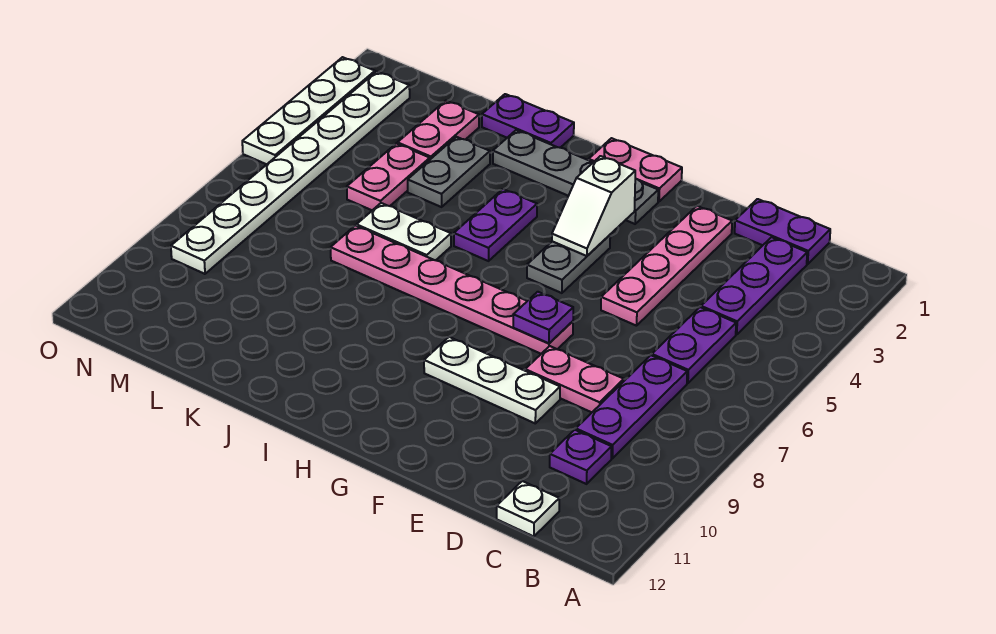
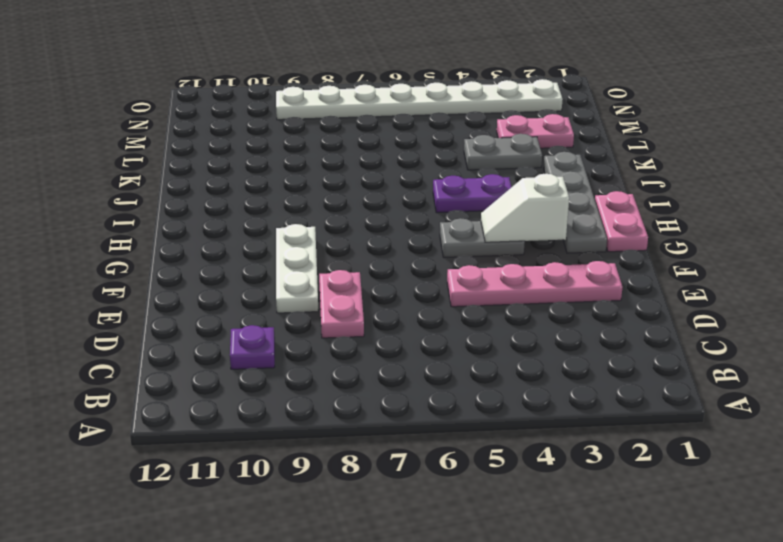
none -> purple 1x2 plate [735,199,830,264]
none -> purple 1x3 plate [701,237,807,335]
none -> purple 1x2 plate [652,307,736,383]

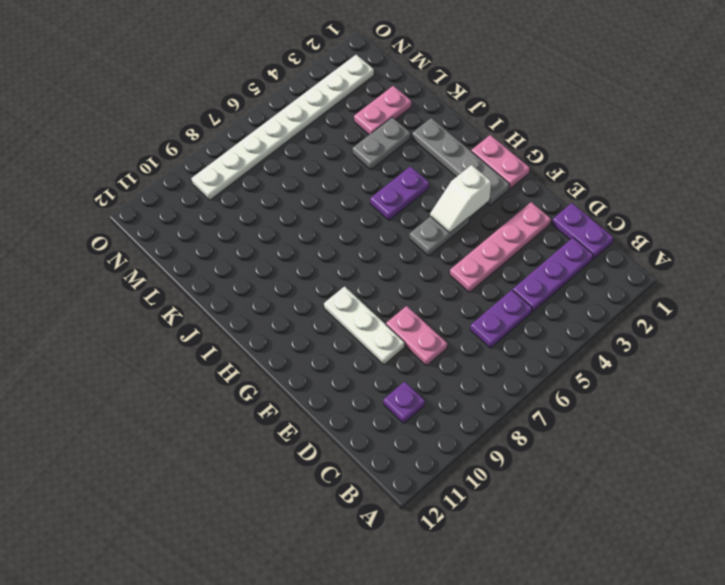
none -> purple 1x3 plate [576,355,687,458]
none -> white 1x1 plate [497,481,559,536]
none -> pink 1x6 plate [331,226,573,354]

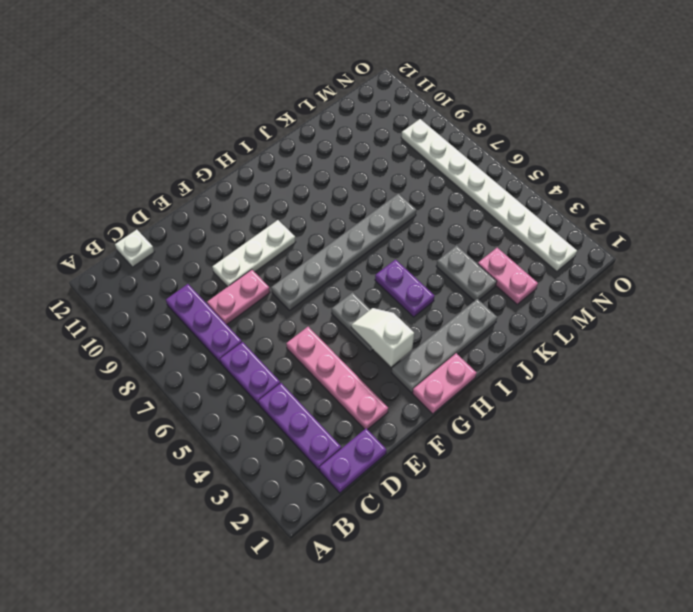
grey 1x6 plate [271,194,416,310] -> pink 1x6 plate [331,226,573,354]
none -> purple 1x1 plate [550,430,612,484]
none -> purple 1x2 plate [482,94,574,148]
none -> white 1x2 plate [357,203,451,260]

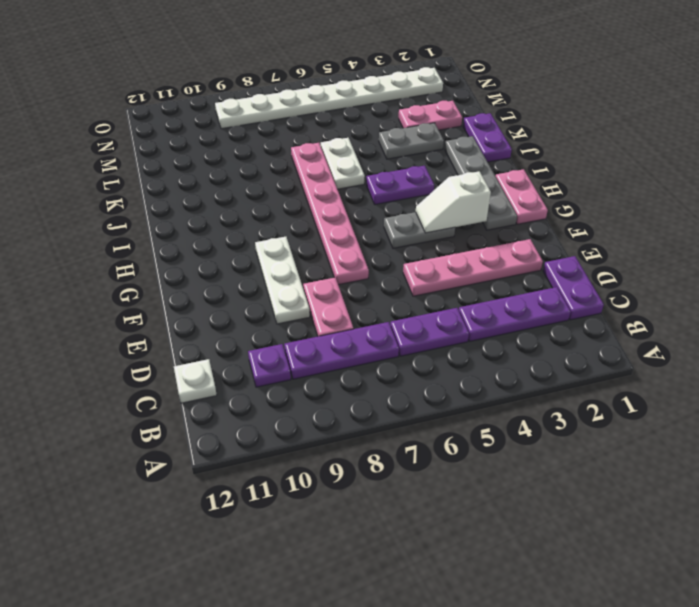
none -> pink 1x2 plate [347,143,430,210]
none -> white 1x4 plate [242,57,375,164]
none -> purple 1x1 plate [513,292,573,343]

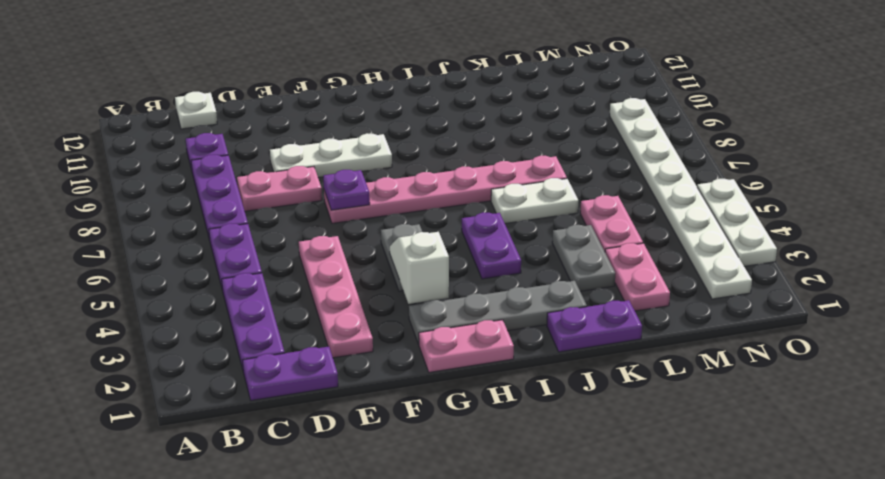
white 1x3 plate [697,179,777,266] -> white 1x4 plate [242,57,375,164]

